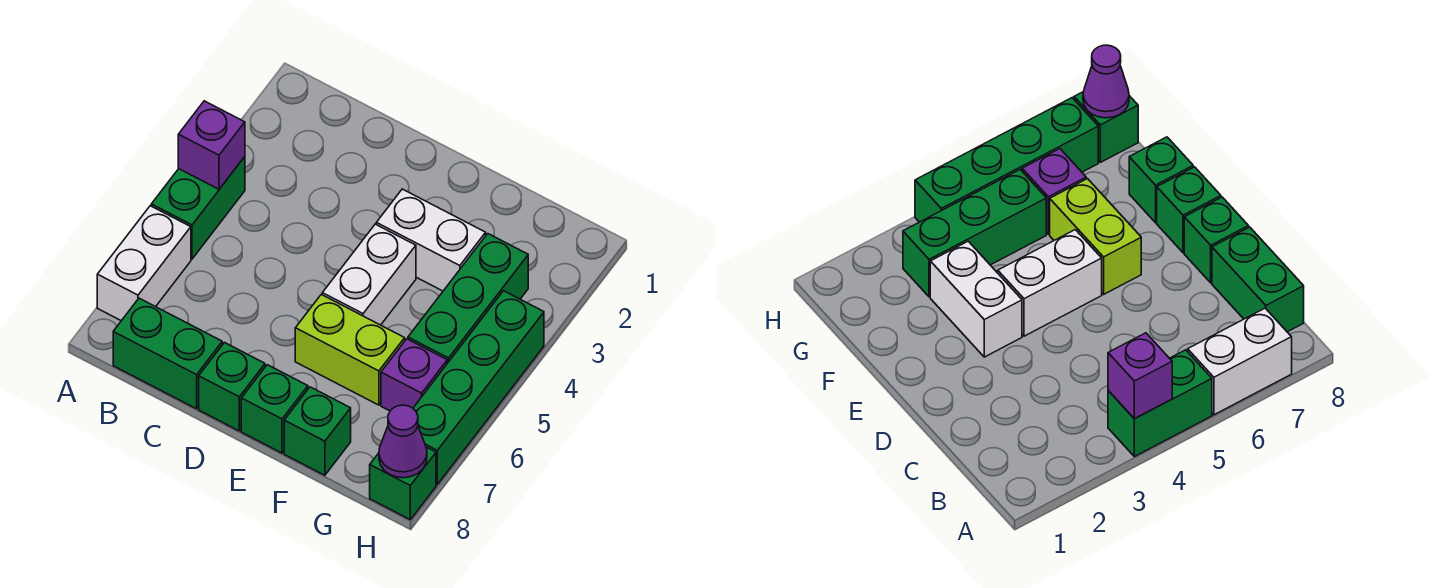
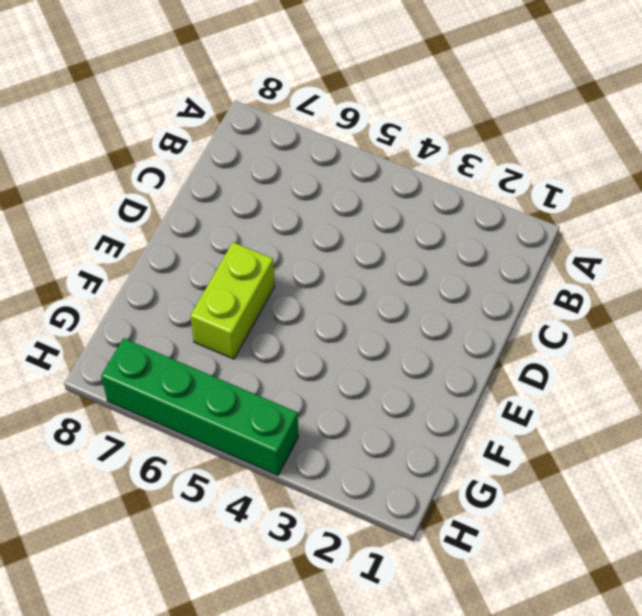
none -> green 1x2 brick [151,157,245,259]
none -> white 1x2 brick [97,206,191,321]
none -> green 1x2 brick [113,298,222,409]

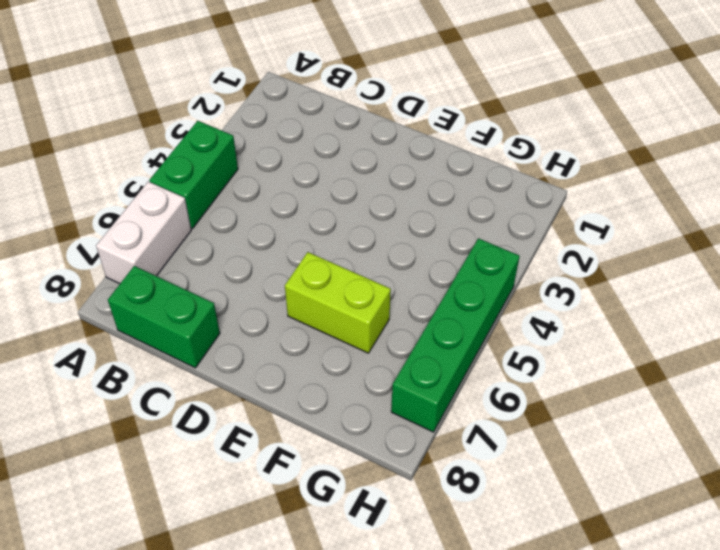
none -> green 1x1 brick [199,343,265,431]
none -> white 1x2 brick [376,189,486,291]
none -> white 1x2 brick [322,224,416,325]

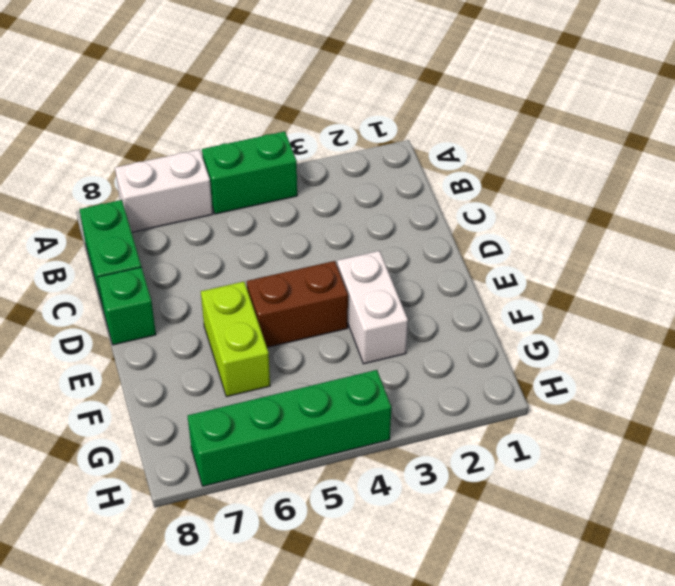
brown 1x2 brick [247,261,348,347] -> white 1x2 brick [322,224,416,325]
none -> green 1x1 brick [241,365,308,453]
none -> green 1x1 brick [284,387,351,475]
none -> green 1x3 brick [408,234,528,363]

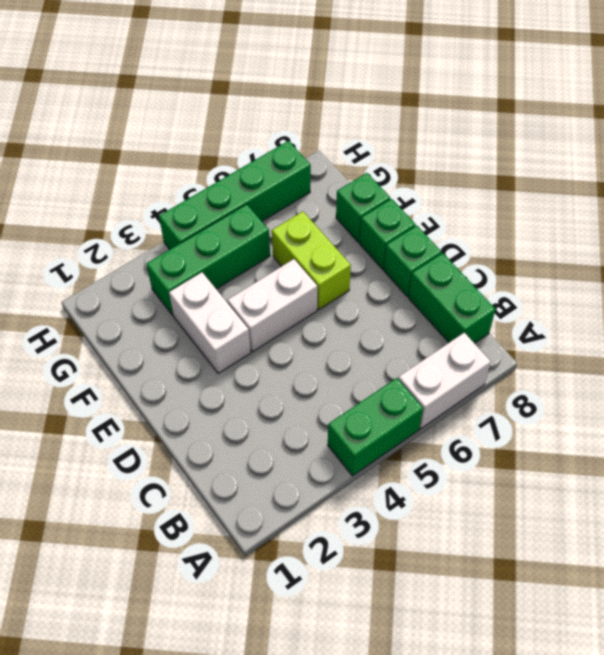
none -> purple 1x1 brick [381,339,447,411]
none -> green 1x1 brick [370,447,436,519]
none -> purple 1x1 brick [178,101,245,189]

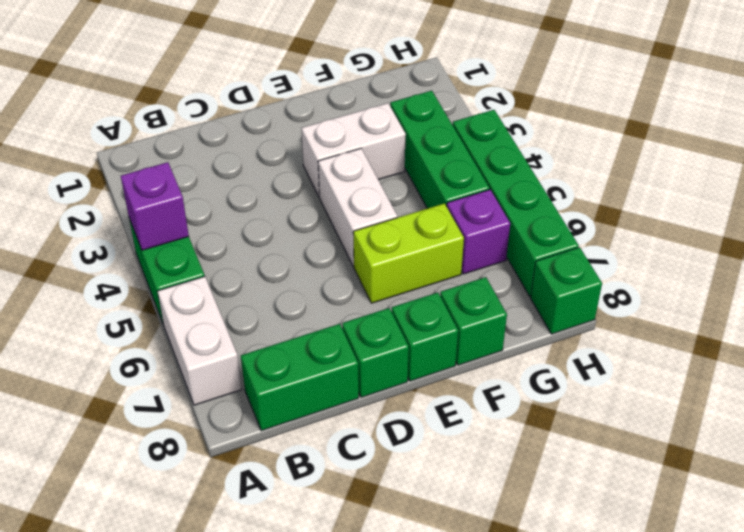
none -> purple 1x1 cone [379,405,427,478]

